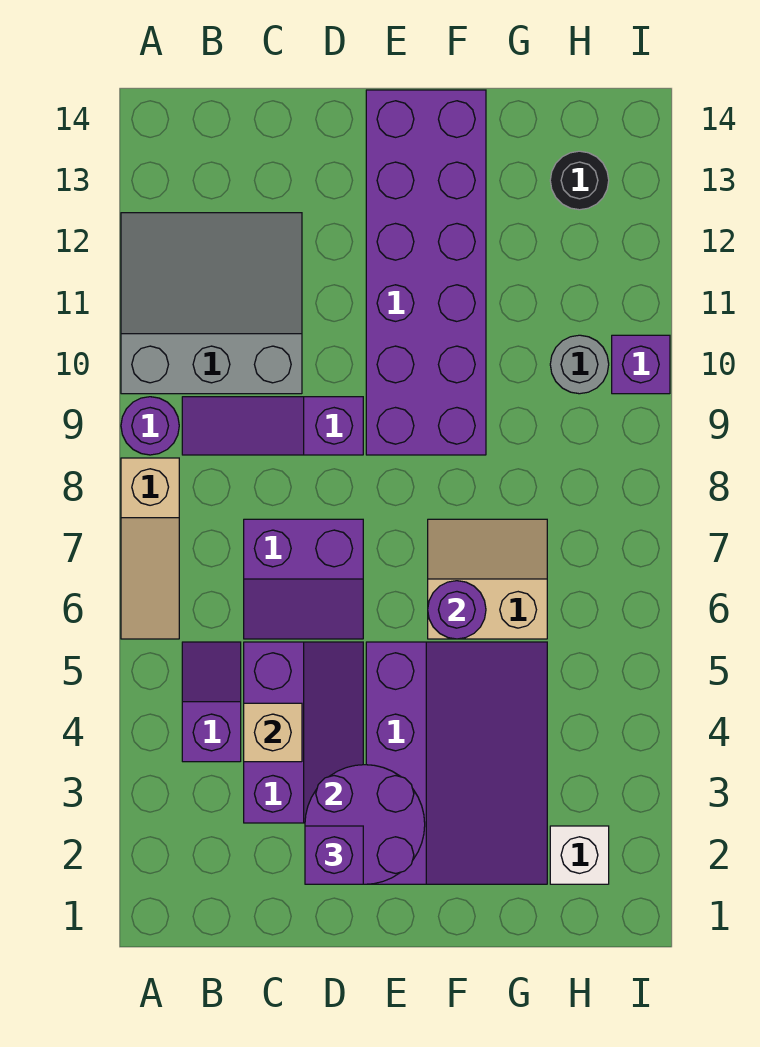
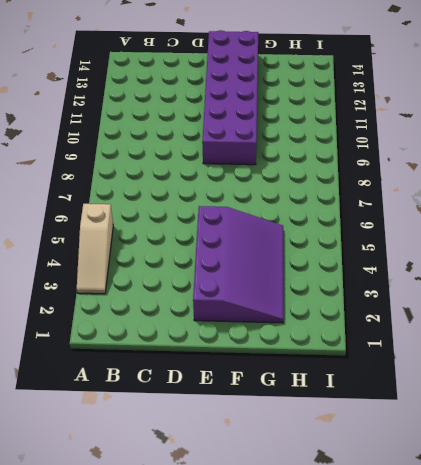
tan 1x3 slope [77,204,113,294] -> tan 1x3 slope moved to [121,458,179,639]
none -> purple 1x1 round brick [121,397,179,455]
none -> grey 3x3 slope [121,213,302,394]
none -> purple 1x2 slope [182,642,241,762]

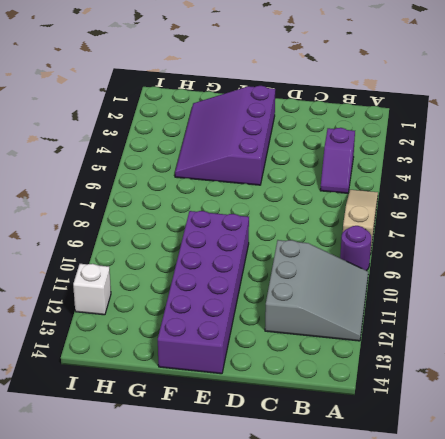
grey 3x3 slope [265,240,368,341] -> grey 3x3 slope turned to [121,213,302,394]
white 1x1 brick [73,264,111,315] -> white 1x1 brick moved to [550,826,609,884]
none -> purple 1x3 slope [182,397,363,455]
none -> purple 2x3 slope [244,642,363,823]
none -> purple 2x2 slope [244,519,363,639]

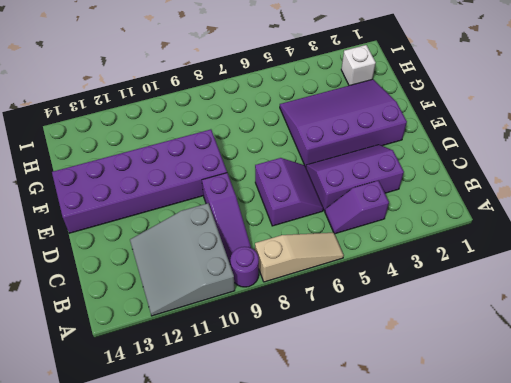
none -> tan 2x2 slope [428,519,547,639]
none -> grey 1x1 round brick [550,335,609,394]
none -> black 1x1 round brick [550,151,609,210]

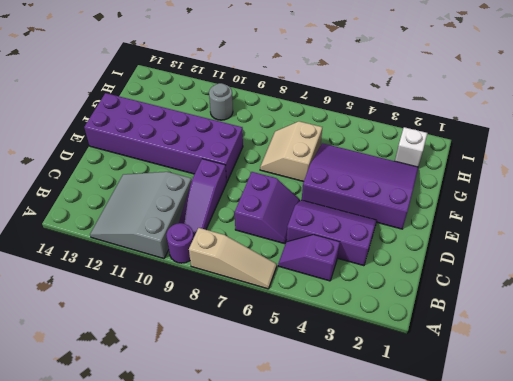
none -> black 1x1 round brick [550,151,609,210]
none -> purple 1x1 brick [612,335,670,394]
none -> tan 1x1 brick [244,703,302,762]

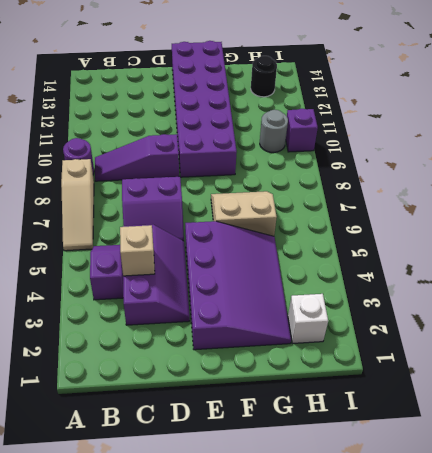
none -> grey 3x3 slope [121,213,302,394]
none -> purple 2x2 round brick [305,765,425,884]
none -> purple 1x1 round brick [428,581,486,639]

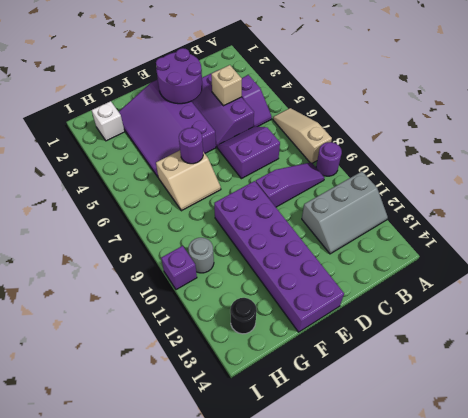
grey 2x3 slope [302,171,388,254] -> grey 3x3 slope [121,213,302,394]
none -> purple 1x1 brick [305,826,363,884]

